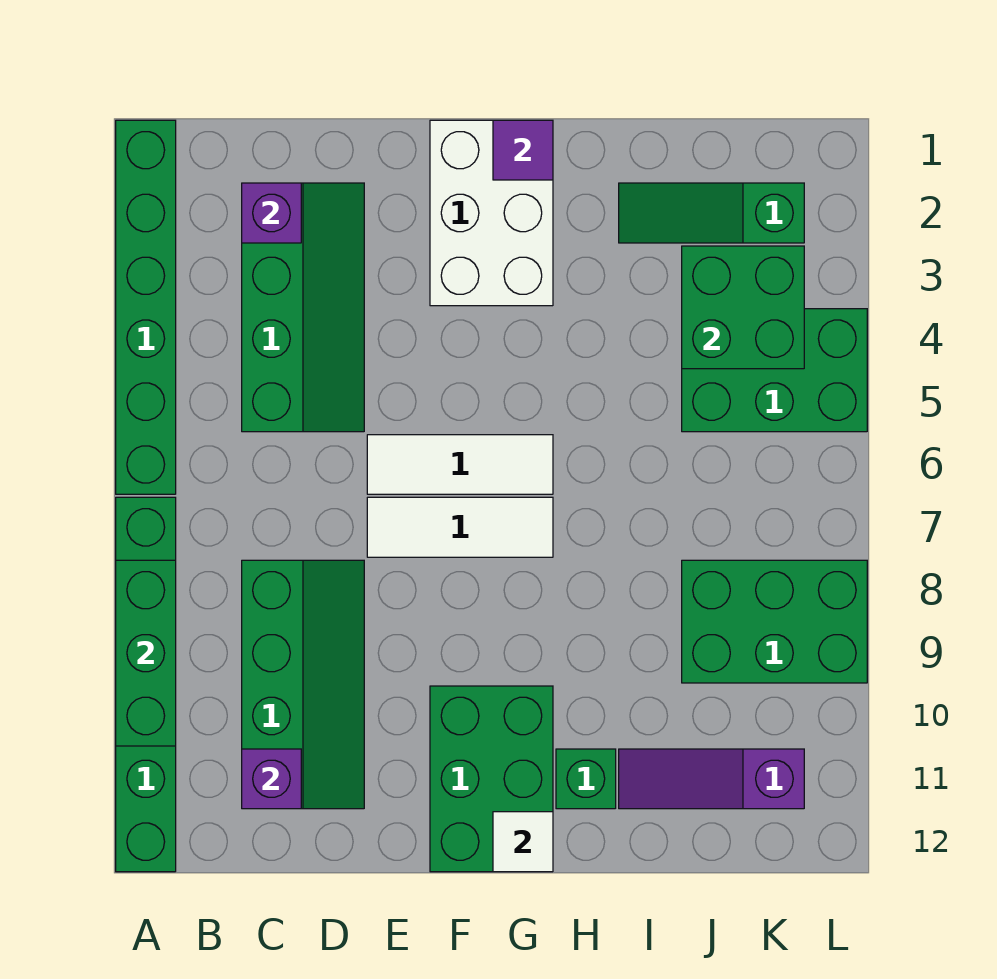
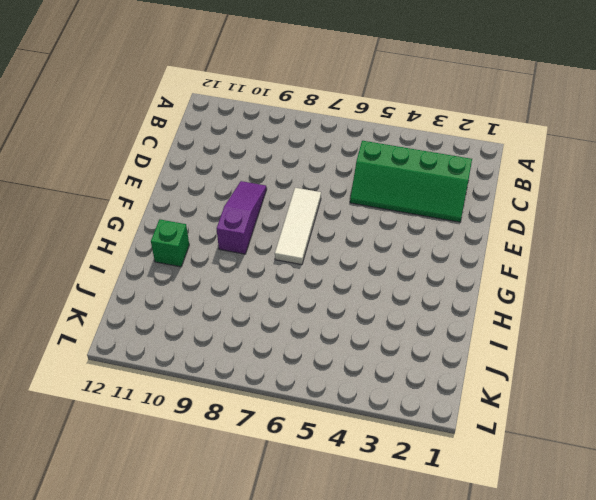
purple 1x3 slope [217,181,267,254] -> purple 1x3 slope moved to [619,749,804,809]
none -> green 1x6 brick [116,120,176,494]
none -> green 1x6 brick [116,497,176,872]
none -> green 2x4 slope [242,560,364,809]

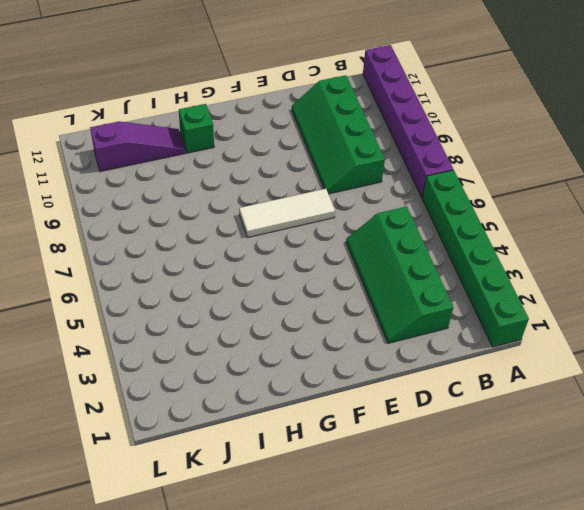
purple 1x6 brick [363,45,453,197] -> green 1x6 brick [116,497,176,872]
none -> white 1x3 tile [367,435,553,494]
none -> white 2x3 brick [430,120,553,306]
none -> green 2x3 brick [430,686,553,872]

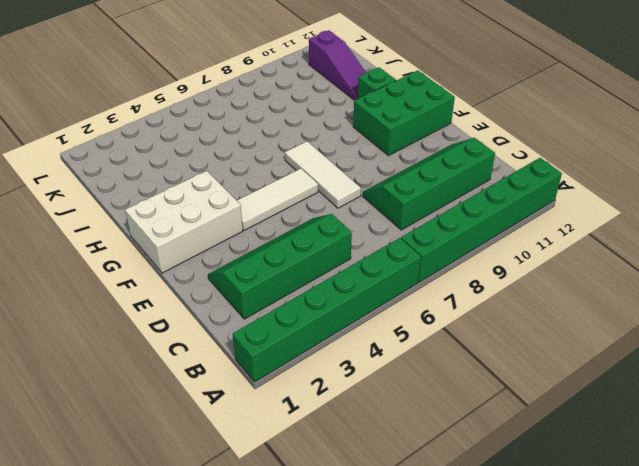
white 1x3 tile [237,169,318,230] -> white 1x3 tile turned to [367,435,553,494]
none -> green 1x3 slope [619,183,804,243]
none -> green 2x3 brick [682,309,867,432]
none -> green 2x3 brick [682,560,867,683]

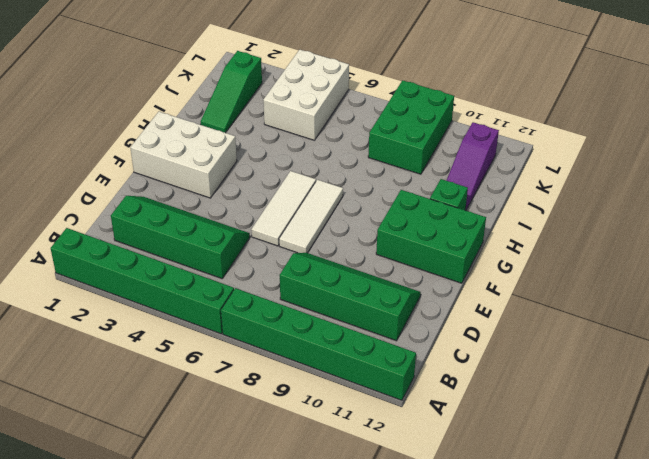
white 2x3 brick [263,50,349,140] -> green 2x3 brick [682,309,867,432]
none -> green 1x3 brick [116,560,176,746]
none -> purple 1x1 brick [242,183,301,243]
none -> purple 1x1 brick [242,749,301,809]

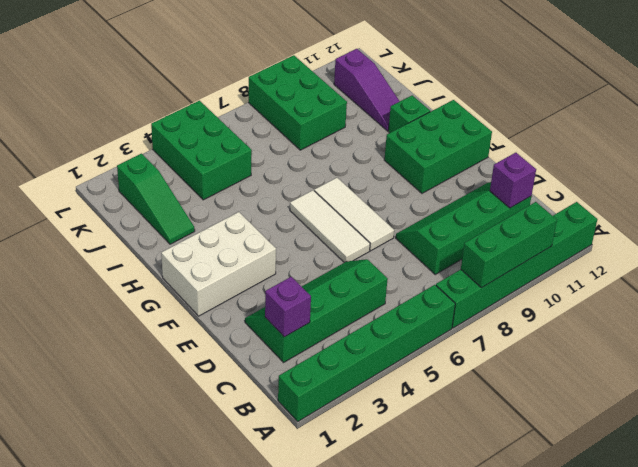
none -> purple 1x1 tile [493,120,553,180]
none -> white 1x1 tile [493,812,553,872]
none -> green 2x2 brick [682,246,804,369]

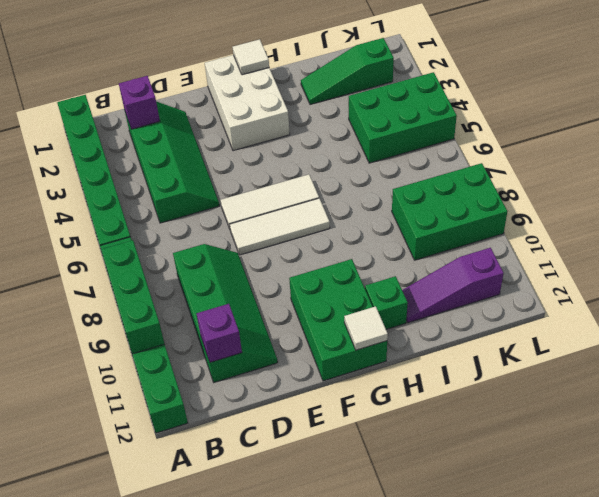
white 1x1 tile [233,39,269,75] -> purple 1x1 tile [493,120,553,180]
none -> green 2x2 brick [682,246,804,369]

